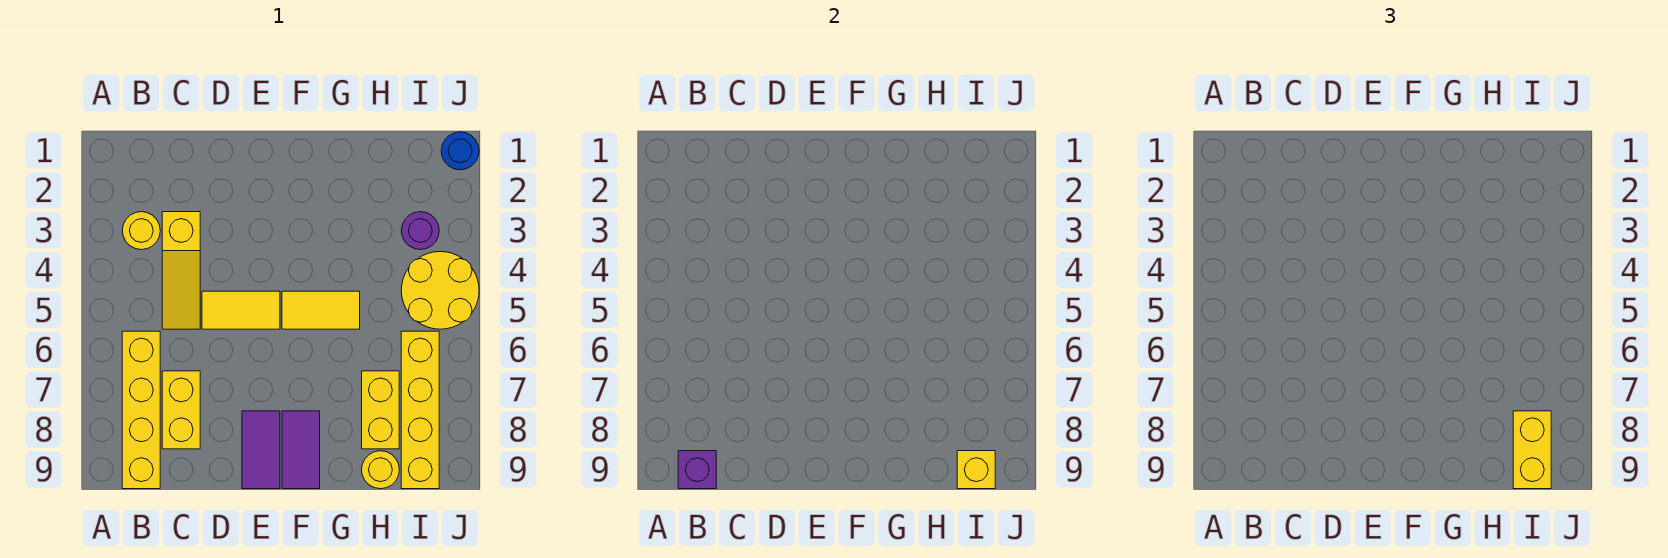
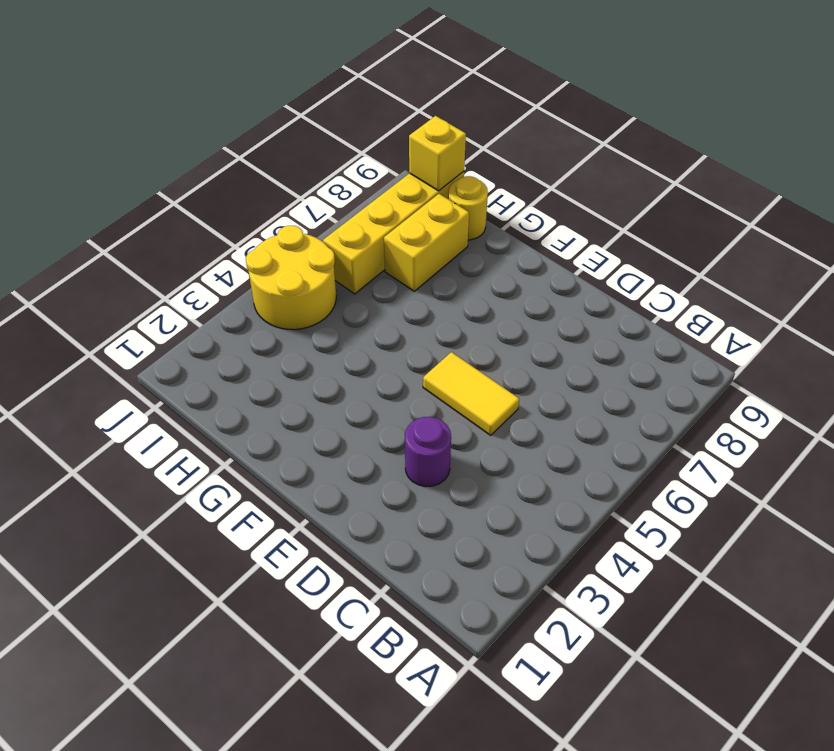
purple 1x1 round brick [405,417,451,487] -> purple 1x1 round brick moved to [401,212,439,250]
none -> yellow 1x1 round brick [122,212,160,250]
none -> yellow 1x4 brick [122,331,160,489]
none -> yellow 1x3 slope [162,212,200,329]

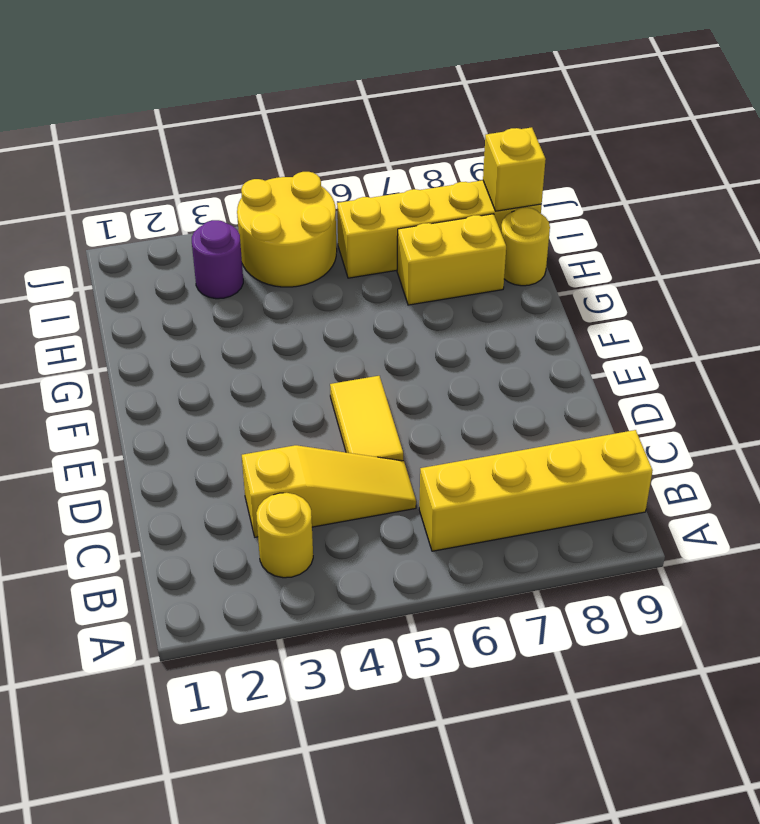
none -> yellow 1x2 brick [162,371,200,449]
none -> purple 1x2 tile [242,411,280,489]
none -> yellow 1x2 tile [282,291,360,329]

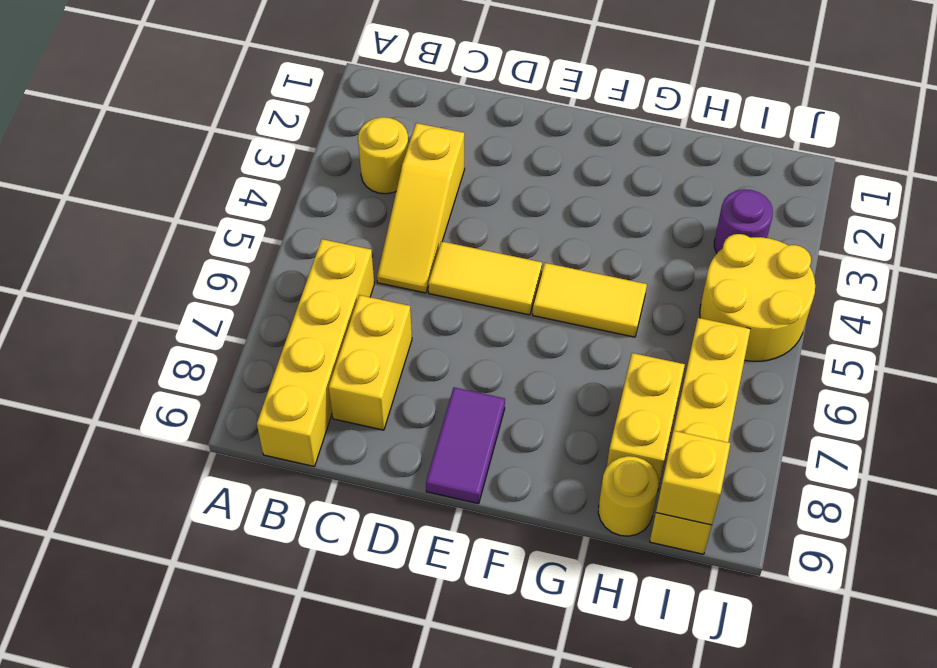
none -> purple 1x2 tile [282,411,320,489]
none -> blue 1x1 round brick [441,132,479,170]
none -> purple 1x1 brick [678,451,716,489]

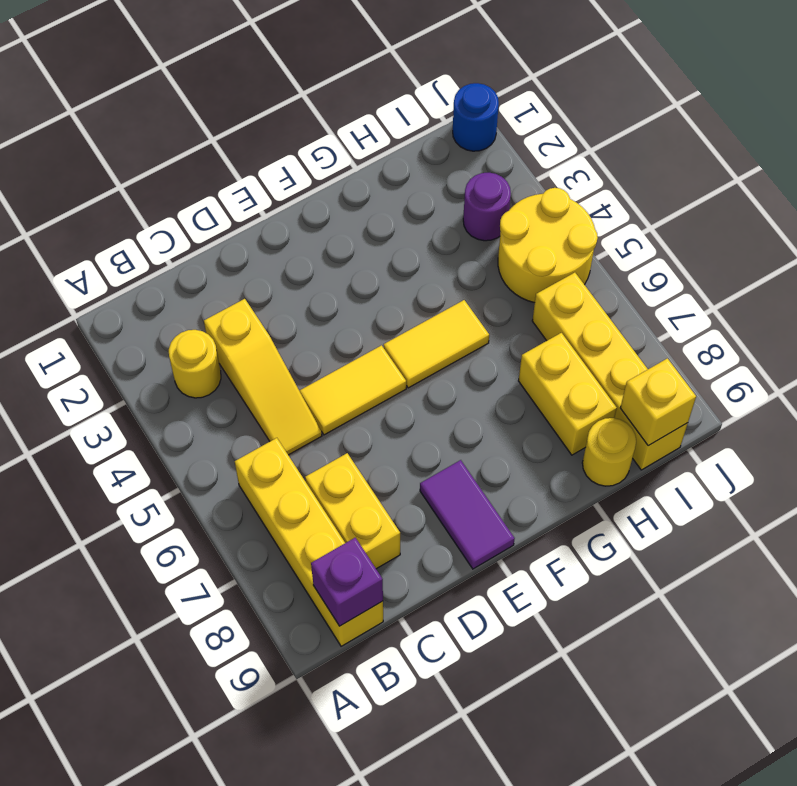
none -> purple 1x2 tile [282,411,320,489]
none -> yellow 1x2 brick [1513,411,1551,489]

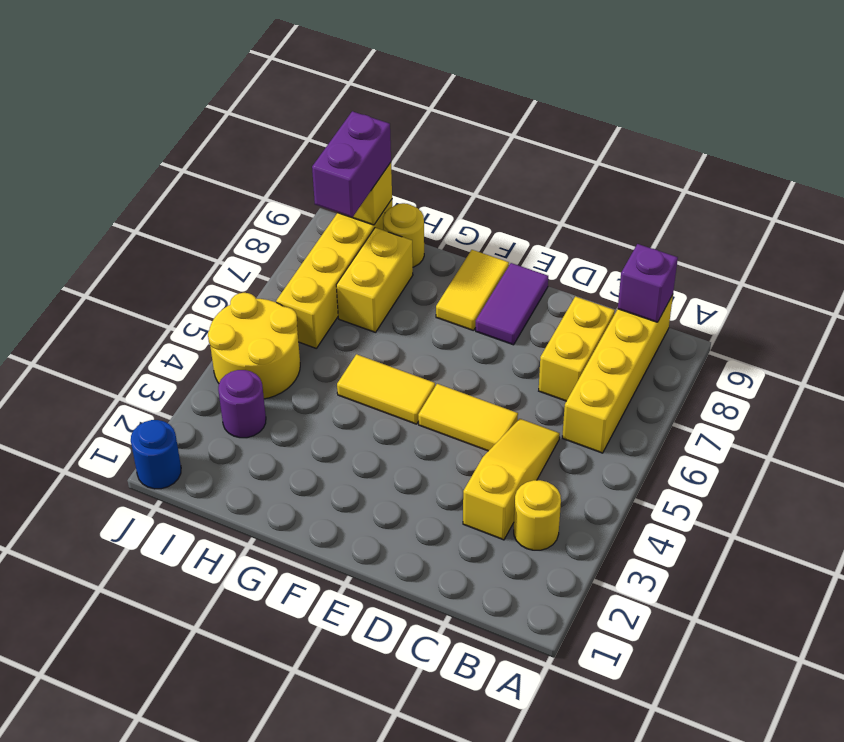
yellow 1x2 tile [436,250,509,331] -> purple 1x2 tile [282,411,320,489]
purple 1x2 brick [312,111,391,217] -> yellow 1x2 brick [1513,411,1551,489]

